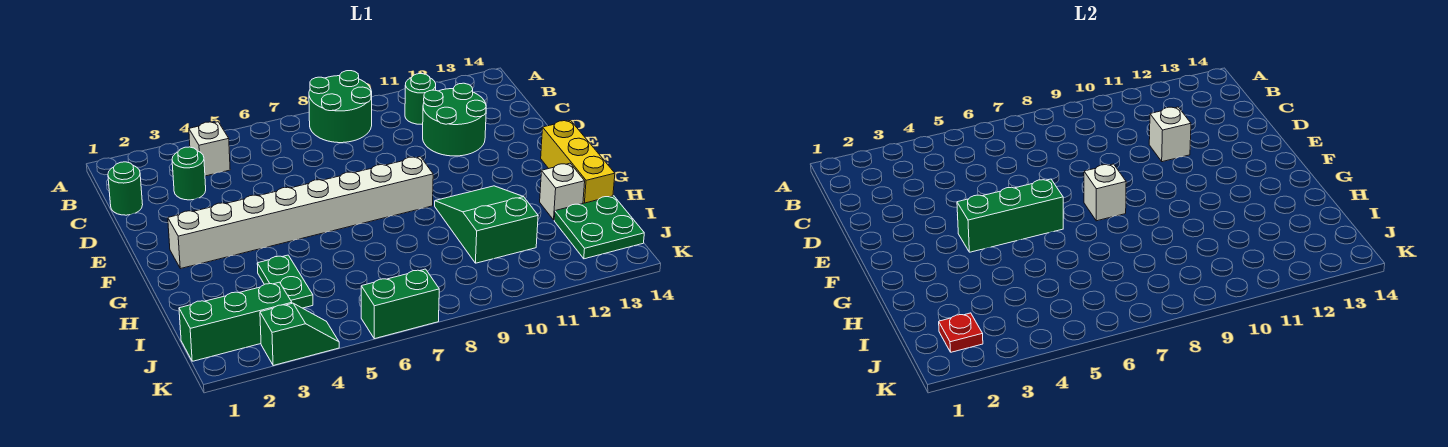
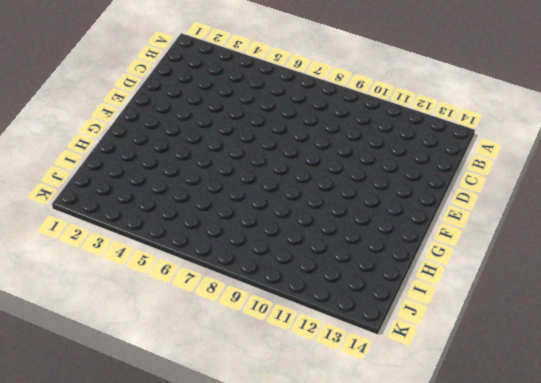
none -> green 2x2 round brick [309,71,372,143]
none -> white 1x1 brick [189,122,230,176]
none -> green 1x1 round brick [405,74,436,124]

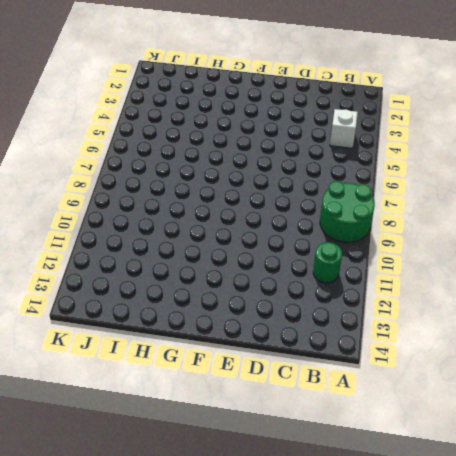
none -> green 1x1 round brick [108,162,143,215]
none -> green 1x1 round brick [172,147,206,200]
none -> green 2x2 round brick [423,83,486,156]

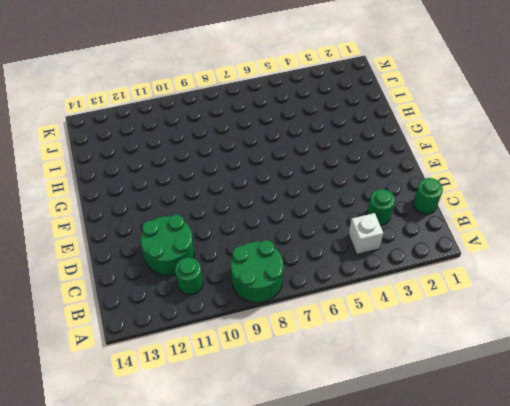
none -> white 1x8 brick [168,157,433,269]
none -> yellow 1x3 brick [541,120,615,203]
none -> green 2x3 slope [435,186,538,263]

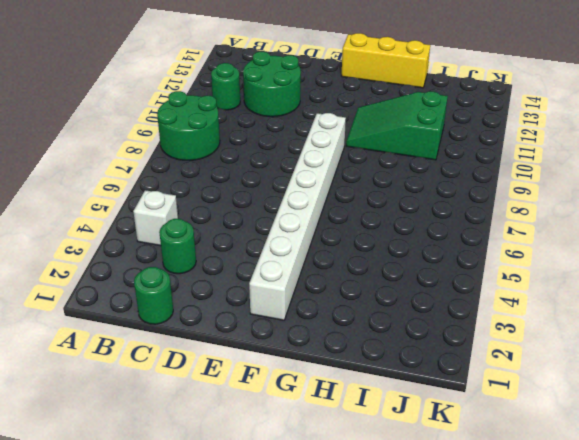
none -> green 1x2 plate [257,255,313,308]
none -> white 1x1 brick [540,163,585,220]
none -> green 2x2 plate [554,196,644,259]

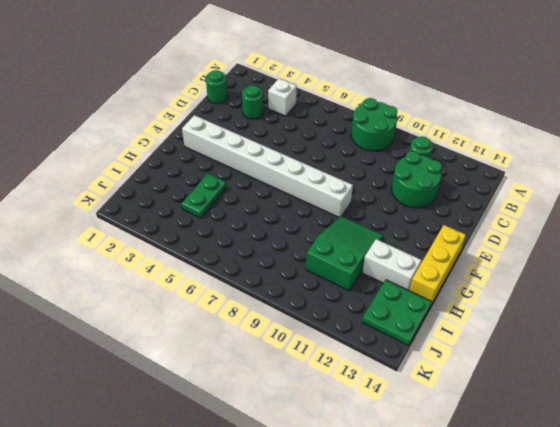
white 1x2 brick [362,239,421,290] -> white 1x1 brick [540,163,585,220]
none -> green 1x3 brick [179,282,292,361]
none -> green 1x2 slope [260,303,339,366]
none -> green 1x2 brick [361,269,439,339]

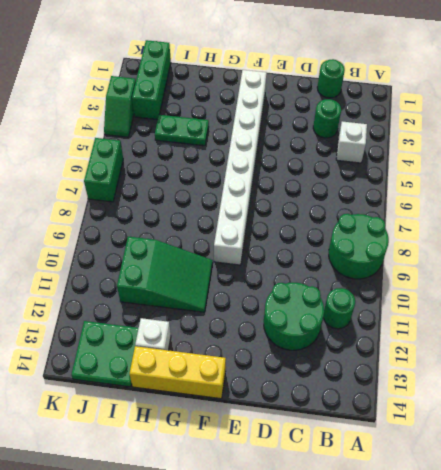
none -> white 1x1 brick [1149,107,1191,162]
none -> green 1x3 brick [957,179,1063,252]
none -> white 1x1 brick [1084,164,1126,221]

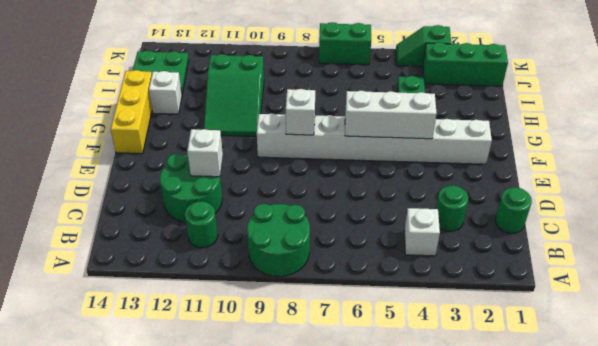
white 1x3 brick [345,91,437,139] -> green 1x3 brick [957,179,1063,252]
none -> red 1x1 plate [939,313,983,352]

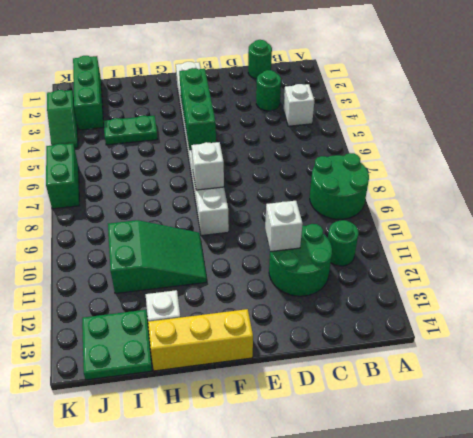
none -> red 1x1 plate [939,313,983,352]

